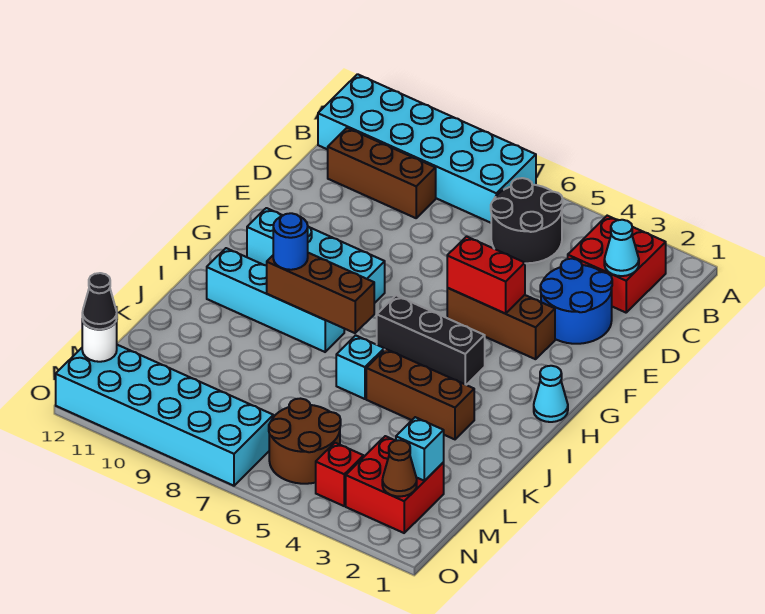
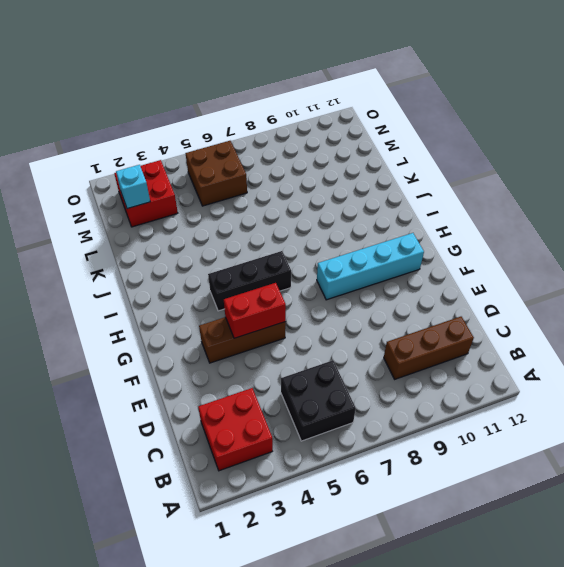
black 2x2 brick [281,360,356,441] -> black 2x2 round brick [491,178,563,263]
brown 2x2 brick [185,141,247,206] -> brown 2x2 round brick [269,399,341,484]
none -> cyan 2x6 brick [318,74,536,223]
none -> blue 2x2 round brick [540,259,612,344]
none -> cyan 1x1 cone [534,366,568,422]

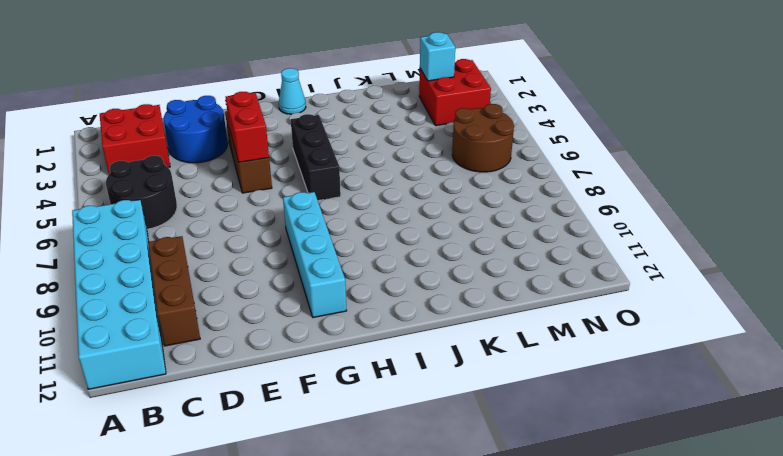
none -> cyan 1x4 brick [207,248,344,352]
none -> brown 1x3 brick [366,349,474,439]
none -> cyan 1x1 brick [336,335,384,399]

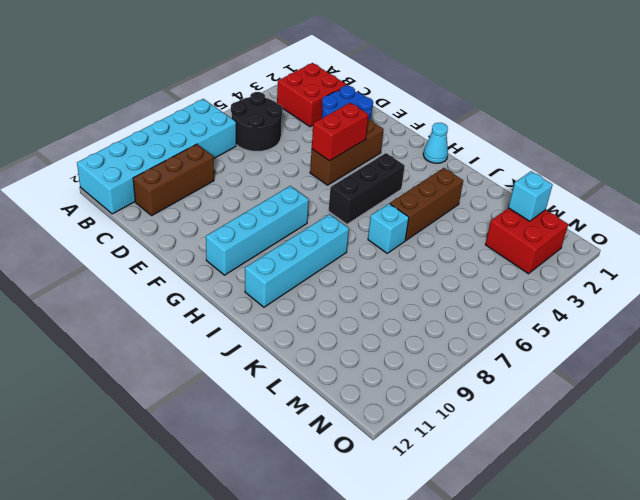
none -> brown 2x2 round brick [269,399,341,484]
none -> red 1x1 brick [316,443,363,506]
none -> cyan 2x6 brick [56,345,273,486]

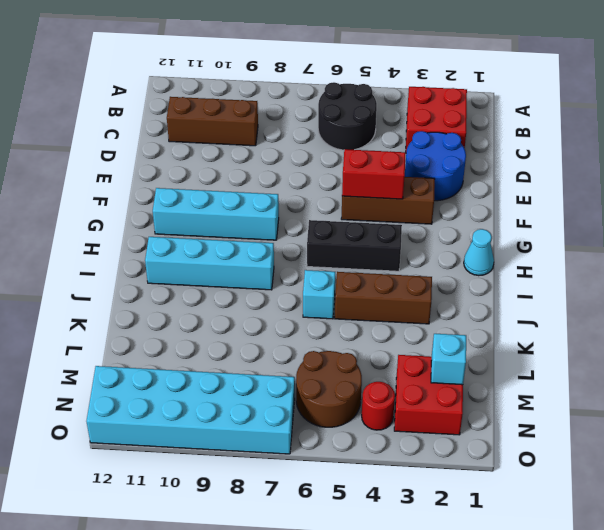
red 1x1 round brick [362,382,395,430] -> red 1x1 brick [316,443,363,506]
none -> cyan 2x6 brick [318,74,536,223]
none -> cyan 1x1 cone [604,220,639,276]
none -> brown 1x3 brick [267,253,374,333]

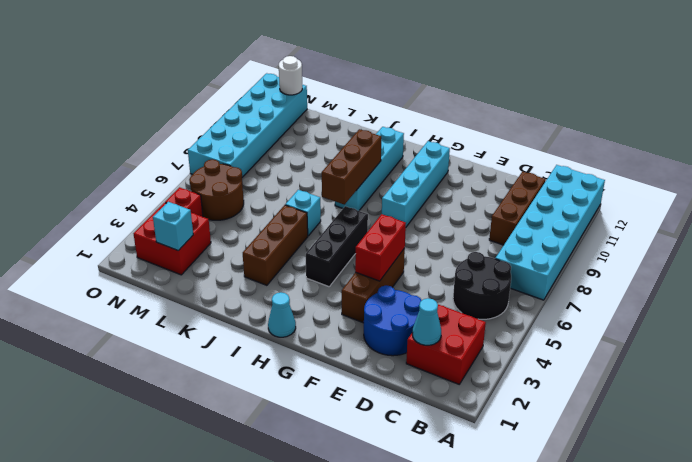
none -> brown 1x1 cone [382,440,417,497]
none -> blue 1x1 round brick [273,213,308,270]
none -> black 1x1 cone [82,273,117,329]

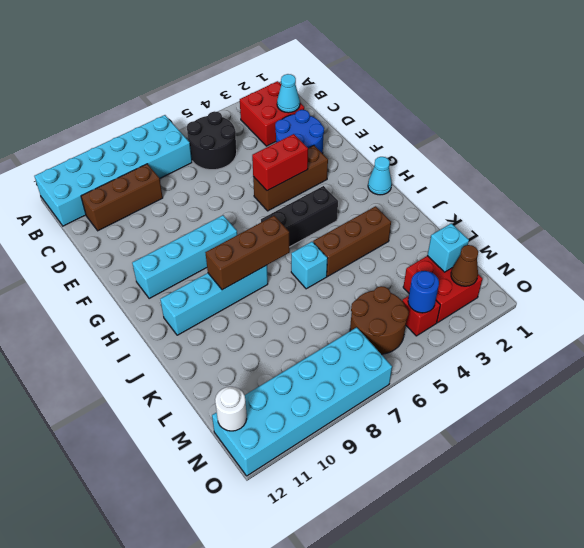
blue 1x1 round brick [408,271,439,313] -> blue 1x1 round brick moved to [273,213,308,270]
none -> black 1x1 cone [82,273,117,329]

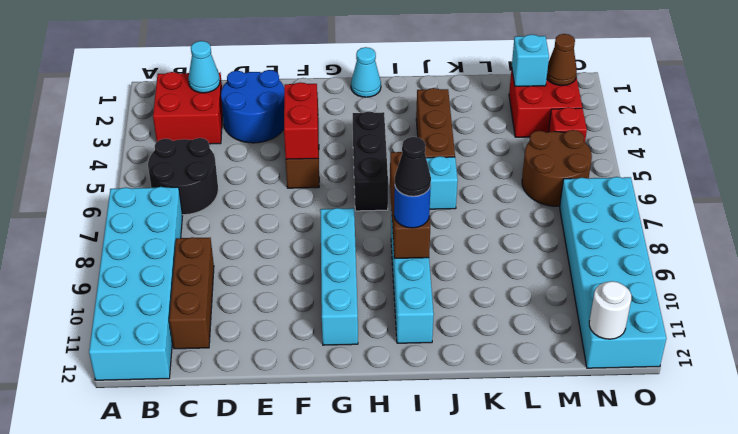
black 1x1 cone [395,137,431,196] -> black 1x1 cone moved to [82,273,117,329]

